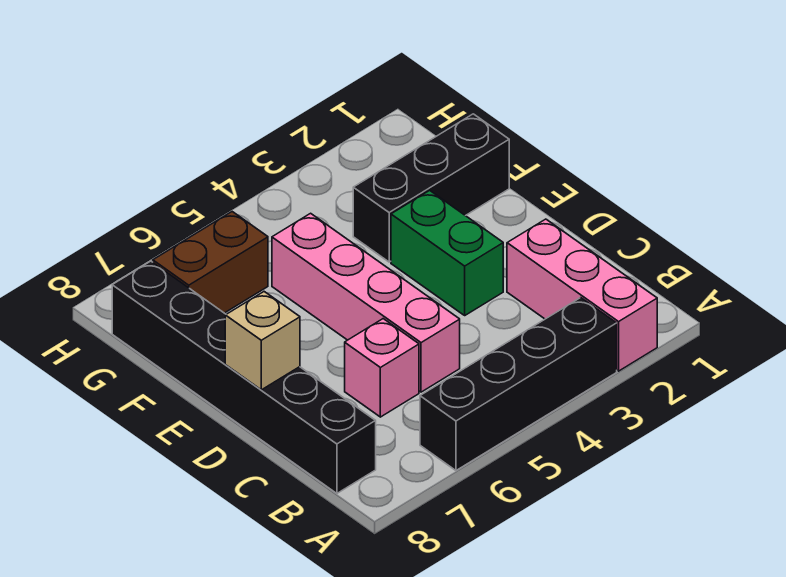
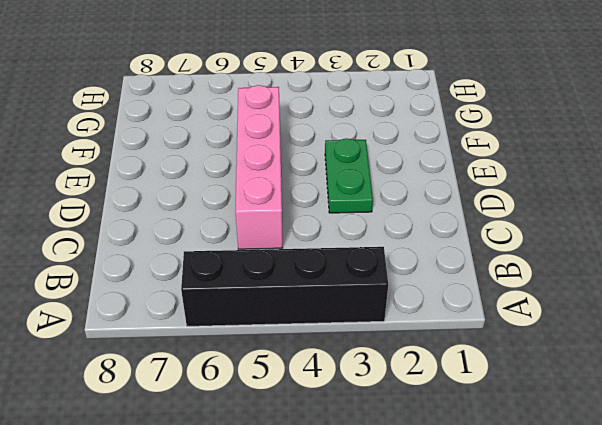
green 1x2 plate [325,138,373,213] -> green 1x2 brick [391,190,503,315]
none -> pink 1x3 brick [507,219,657,371]
none -> black 1x6 brick [112,261,376,493]

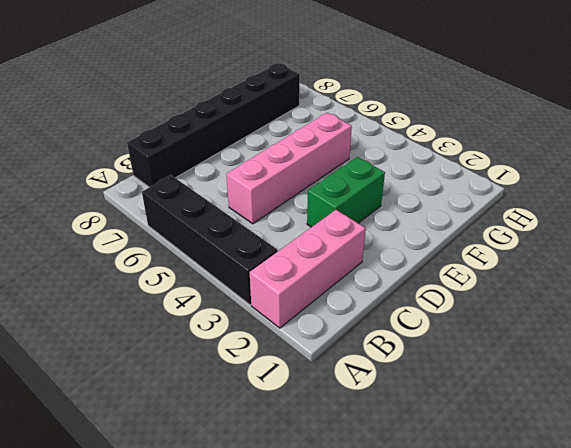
none -> pink 1x1 brick [345,319,419,417]
none -> black 1x3 brick [353,114,509,262]

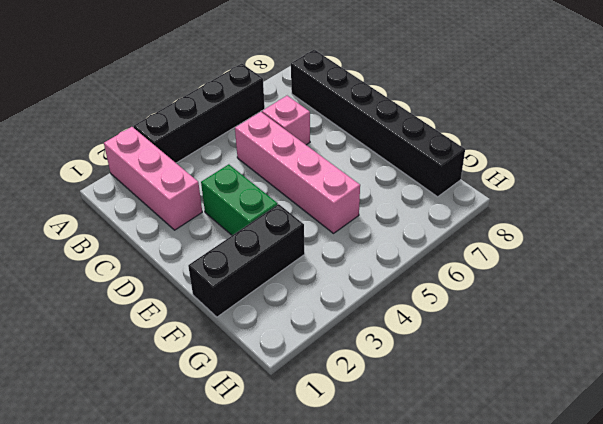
none -> brown 1x2 brick [153,212,268,313]
none -> tan 1x1 brick [225,292,300,390]

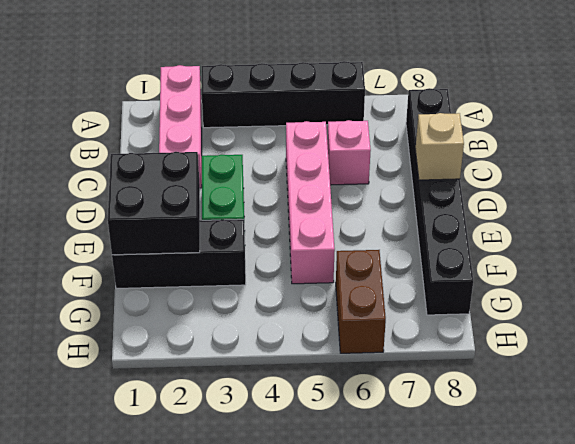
black 2x2 brick [108,152,200,255] -> none
brown 1x2 brick [336,250,386,353] -> brown 1x2 brick turned to [153,212,268,313]

